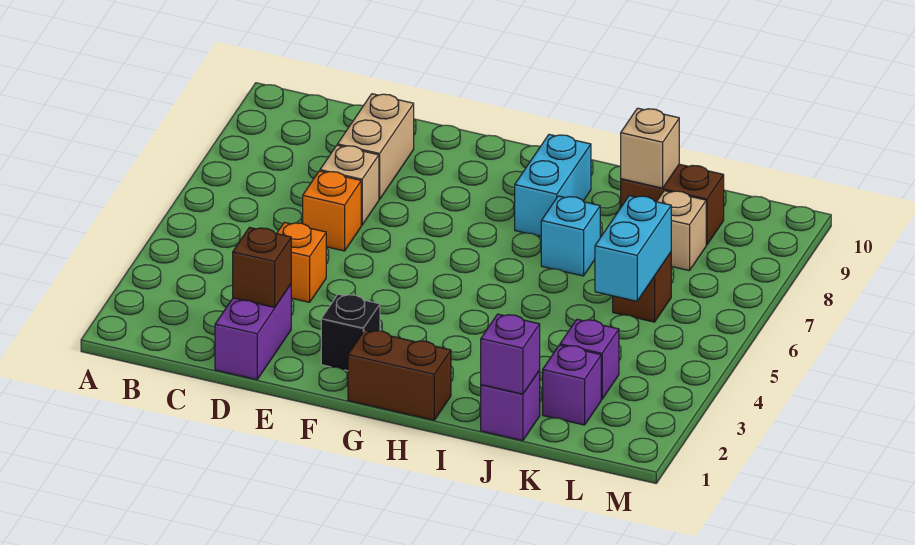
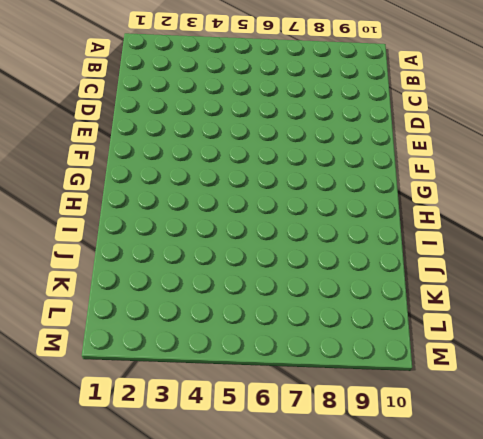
none -> purple 1x2 brick [215,285,291,380]
none -> orange 1x1 brick [277,222,326,302]
none -> orange 1x1 brick [303,171,361,251]

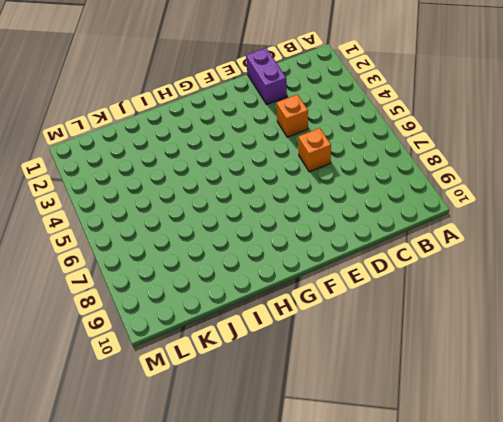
none -> tan 1x1 brick [320,145,379,225]
none -> tan 1x2 brick [338,94,414,199]
none -> black 1x1 brick [321,294,380,371]

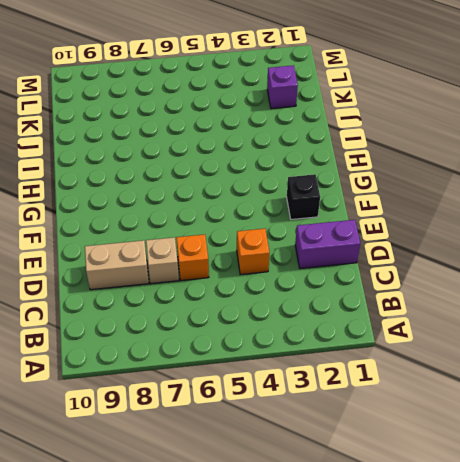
none -> brown 1x2 brick [348,330,451,420]
none -> cyan 1x2 brick [515,134,591,236]
none -> cyan 1x1 brick [541,196,600,276]

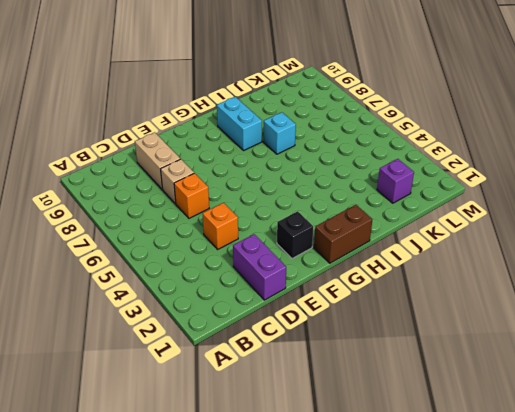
none -> purple 1x1 brick [481,371,540,441]
none -> brown 1x2 brick [621,164,724,245]
none -> purple 1x1 brick [560,319,619,399]

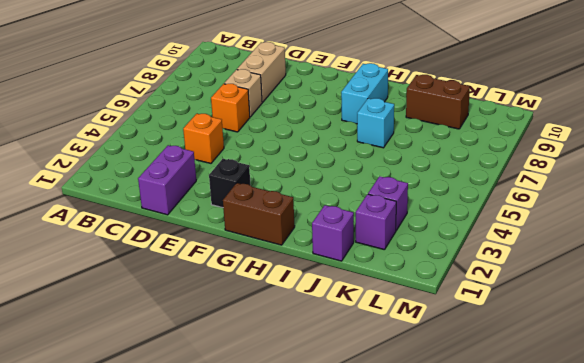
none -> brown 1x1 brick [613,253,671,322]
none -> tan 1x1 brick [657,191,706,271]
none -> brown 1x1 brick [233,227,291,307]

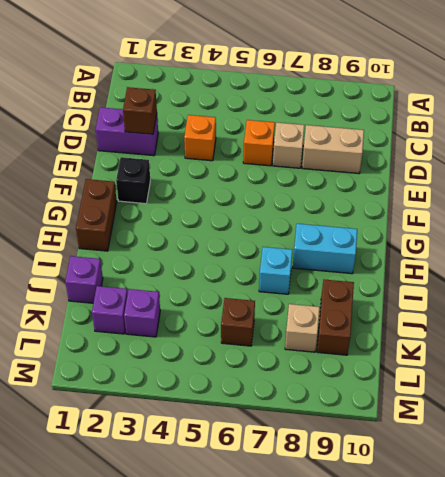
none -> purple 1x1 brick [481,314,540,394]
none -> tan 1x1 brick [621,108,679,188]
none -> cyan 1x2 brick [595,196,671,301]

